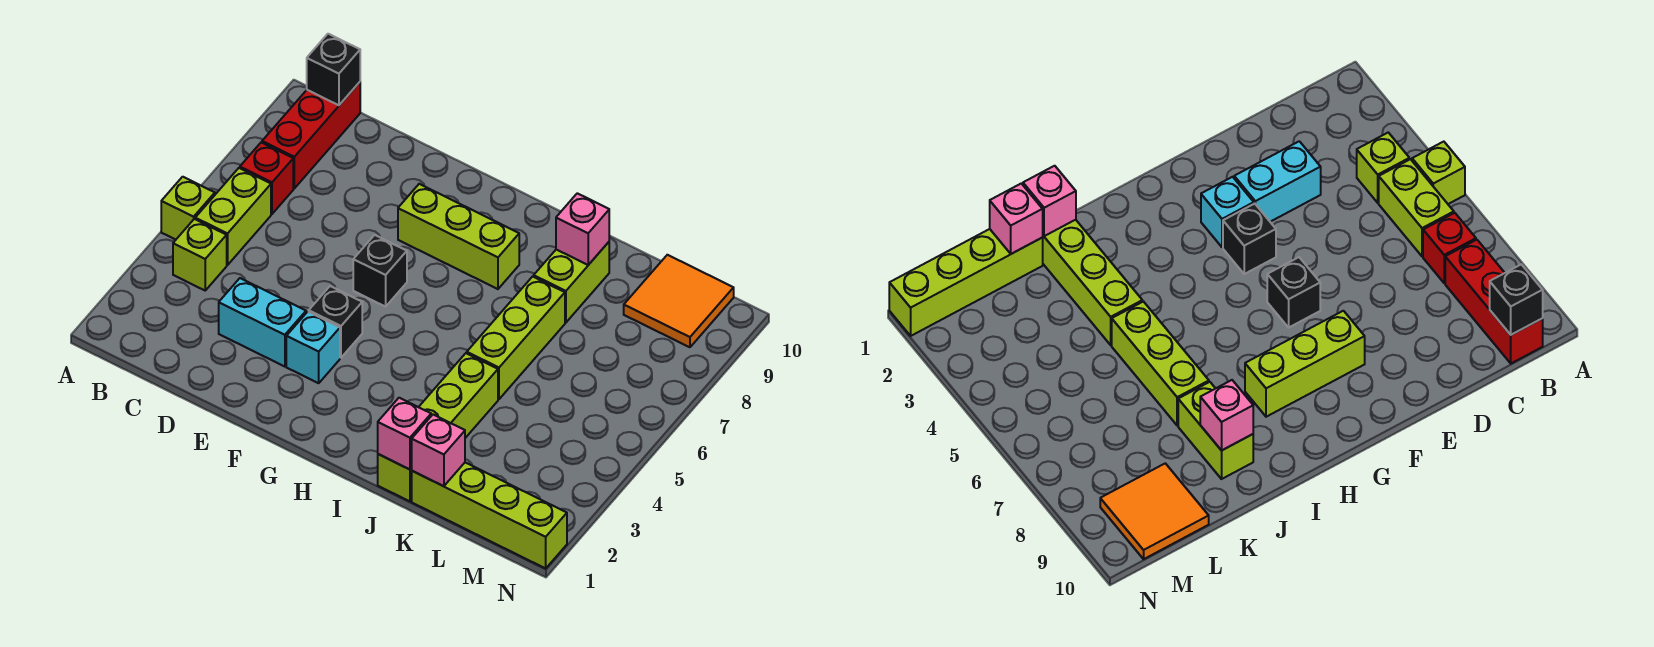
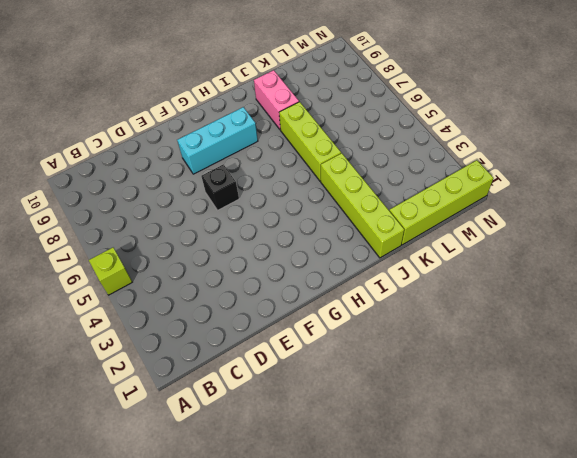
cyan 1x3 brick [177,107,258,174] -> lime 1x3 brick [398,184,519,289]
pink 1x2 brick [254,70,299,130] -> lime 1x2 brick [534,242,609,323]
none -> lime 1x1 brick [173,219,227,290]
none -> lime 1x2 brick [195,168,271,265]
none -> red 1x1 brick [240,142,293,214]

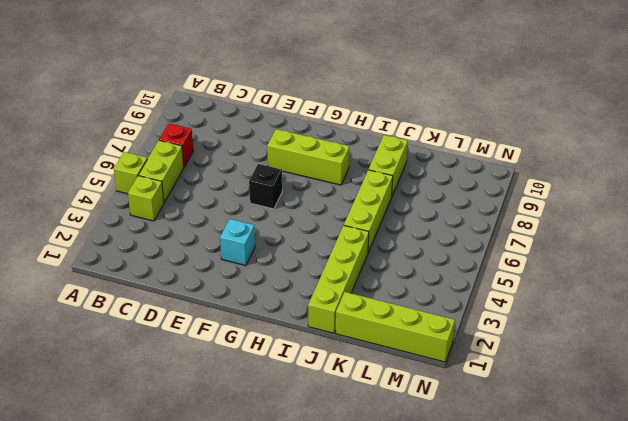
none -> red 1x3 brick [262,82,360,188]
none -> cyan 1x2 brick [219,278,306,367]
none -> black 1x1 brick [309,286,362,358]

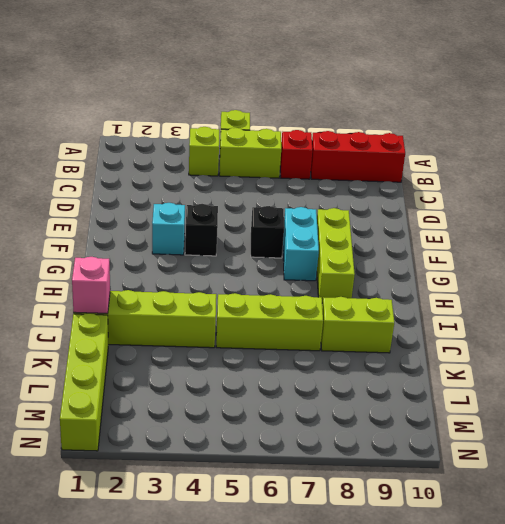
cyan 1x2 brick [283,207,319,281] -> cyan 1x2 brick moved to [219,278,306,367]
none -> orange 2x2 tile [624,255,734,347]
none -> black 1x1 brick [307,34,360,105]
none -> pink 1x1 brick [556,193,609,265]

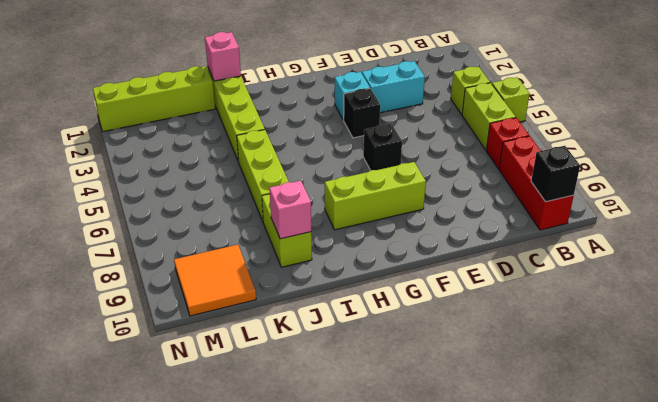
none -> pink 1x1 brick [412,415,465,486]

